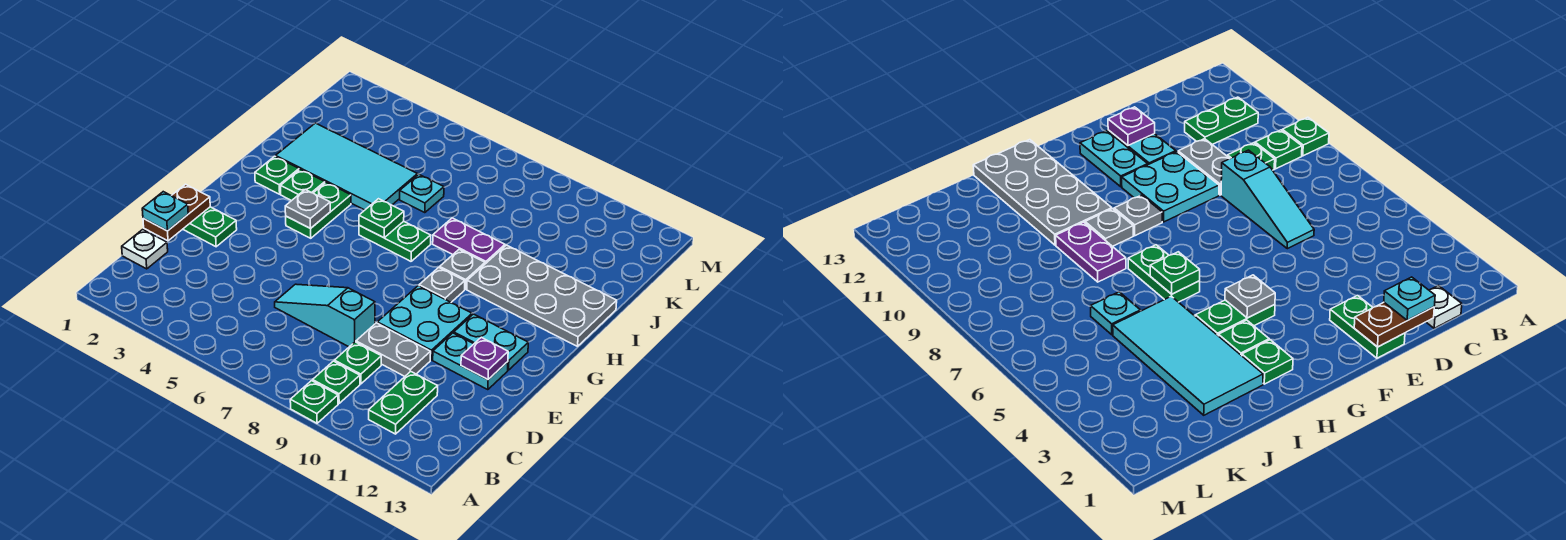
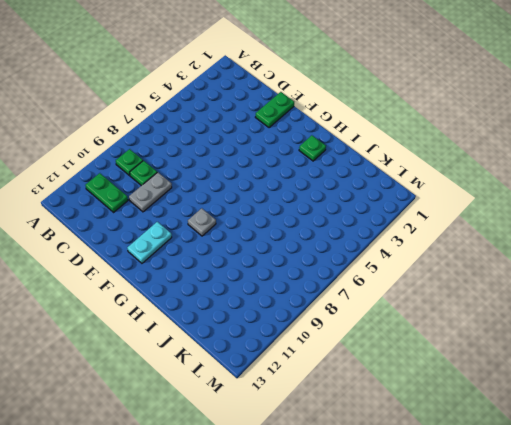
none -> green 1x1 plate [290,381,338,423]
none -> white 1x1 plate [122,229,168,269]
none -> cyan 1x3 slope [275,284,375,347]

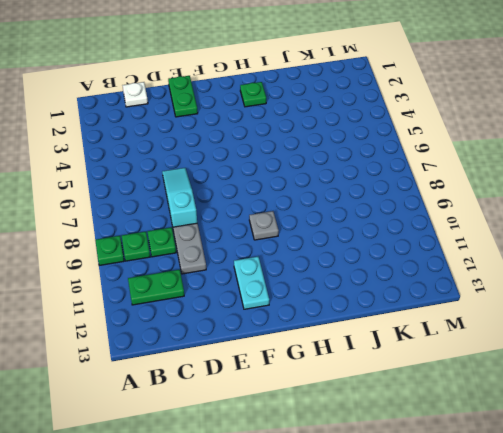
none -> cyan 2x2 plate [377,286,472,360]
none -> cyan 1x2 plate [433,333,508,390]
none -> green 1x2 plate [286,182,351,238]

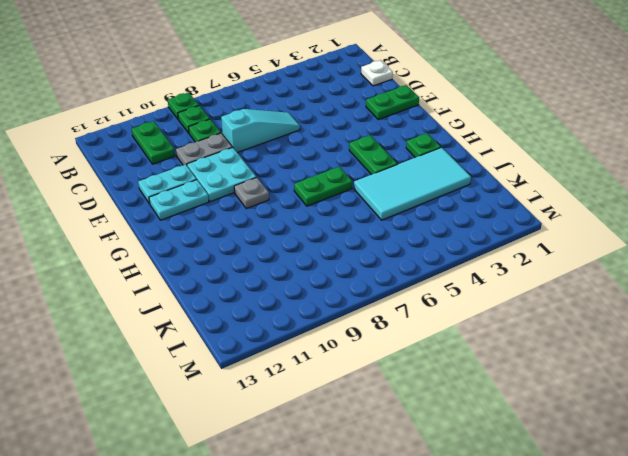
none -> green 1x1 plate [281,169,325,201]
none -> grey 1x1 plate [440,249,485,289]
none -> grey 2x4 plate [467,245,617,346]

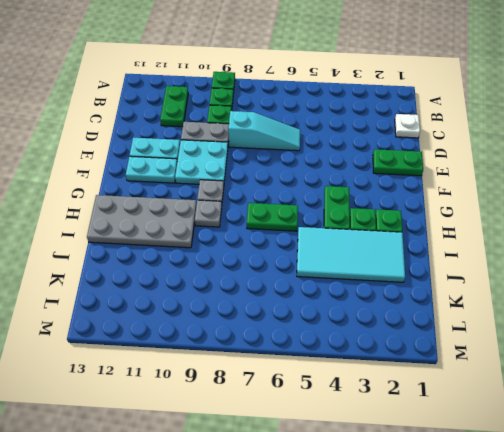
none -> purple 1x2 plate [433,218,505,264]
none -> cyan 1x1 plate [400,174,444,213]
none -> brown 1x2 plate [143,184,210,241]

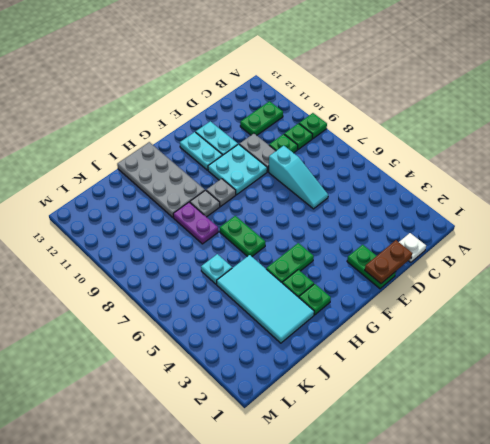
none -> purple 1x1 plate [461,337,508,380]
none -> grey 1x1 plate [285,189,330,229]
none -> green 1x1 plate [359,199,404,238]

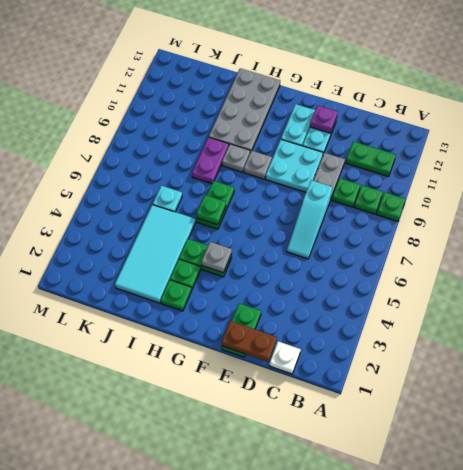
none -> cyan 1x1 plate [142,192,188,231]

